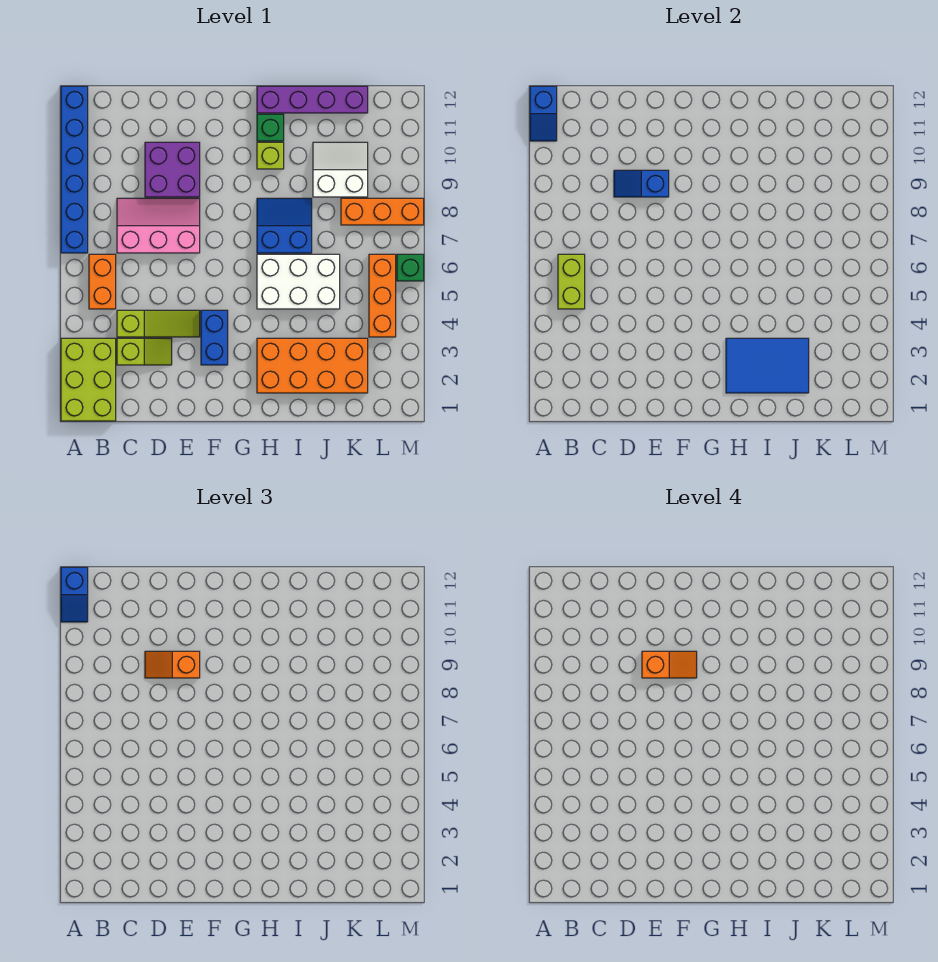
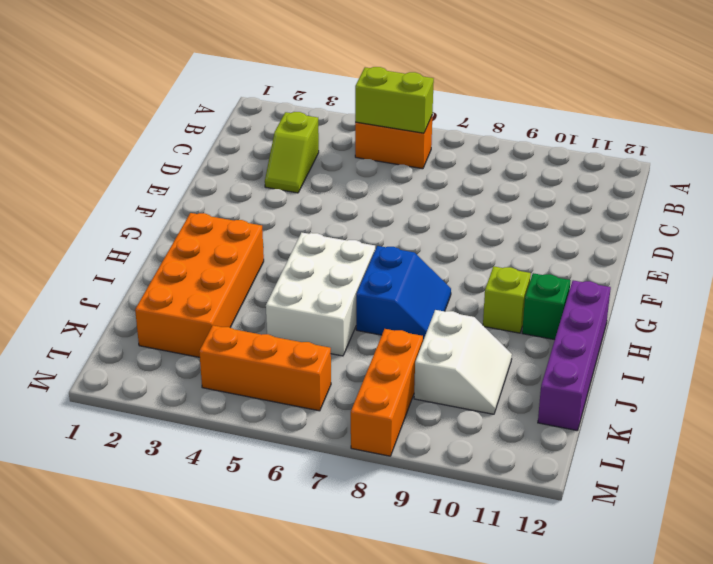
none -> lime 2x3 brick [61,338,116,421]
none -> blue 1x6 brick [61,86,88,253]
none -> lime 1x3 slope [117,310,200,337]

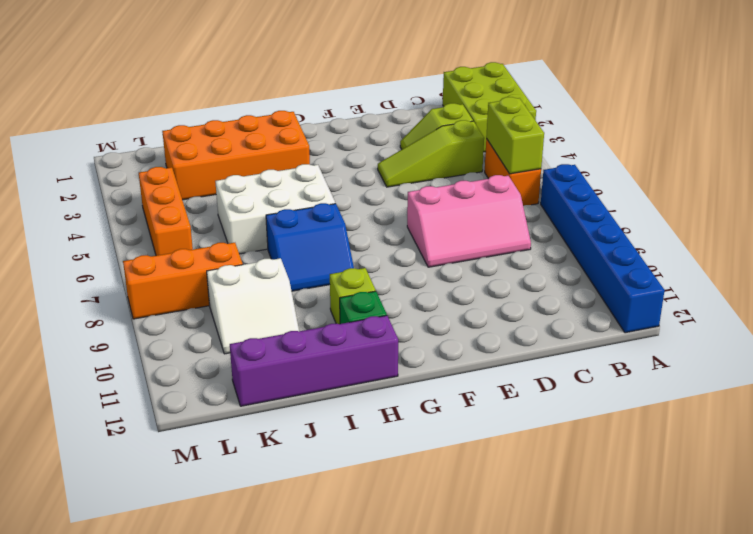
none -> purple 2x2 brick [145,142,200,197]
none -> blue 1x2 brick [201,310,228,365]
none -> green 1x1 brick [397,254,424,281]

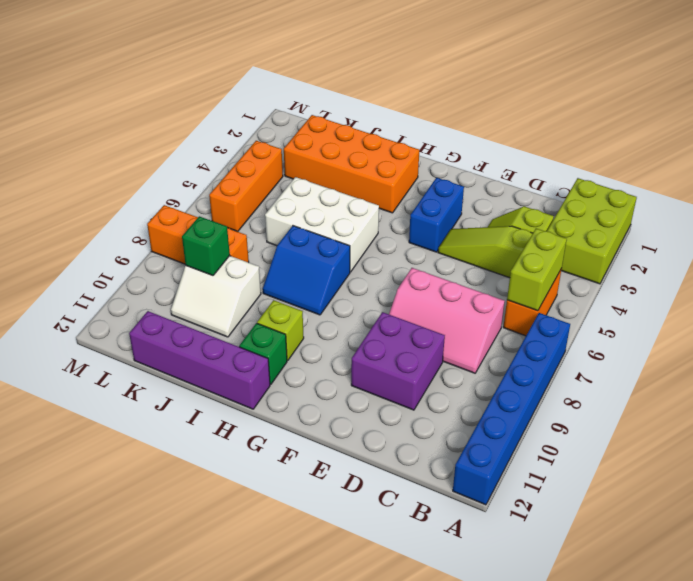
green 1x1 brick [182,216,230,275] -> green 1x1 brick moved to [397,254,424,281]
none -> blue 1x2 slope [530,86,557,141]
none -> blue 1x2 slope [614,170,669,197]
none -> blue 2x3 tile [726,338,809,393]

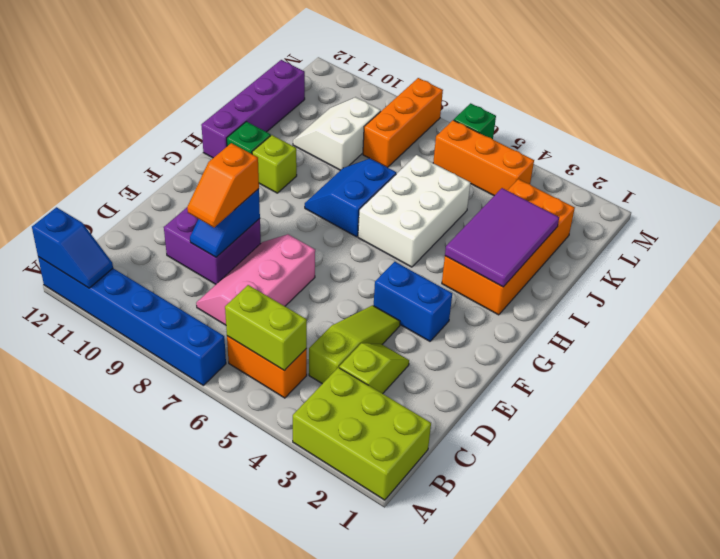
purple 2x3 tile [445,188,559,287] -> blue 2x3 tile [726,338,809,393]
none -> blue 1x2 slope [61,567,88,622]
none -> orange 1x2 slope [642,651,697,678]

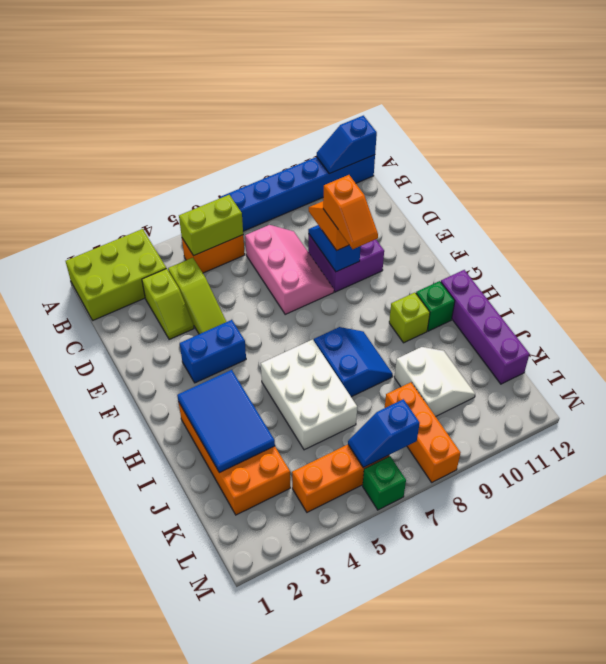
blue 1x2 slope [348,399,420,468] -> blue 1x2 slope moved to [61,567,88,622]

